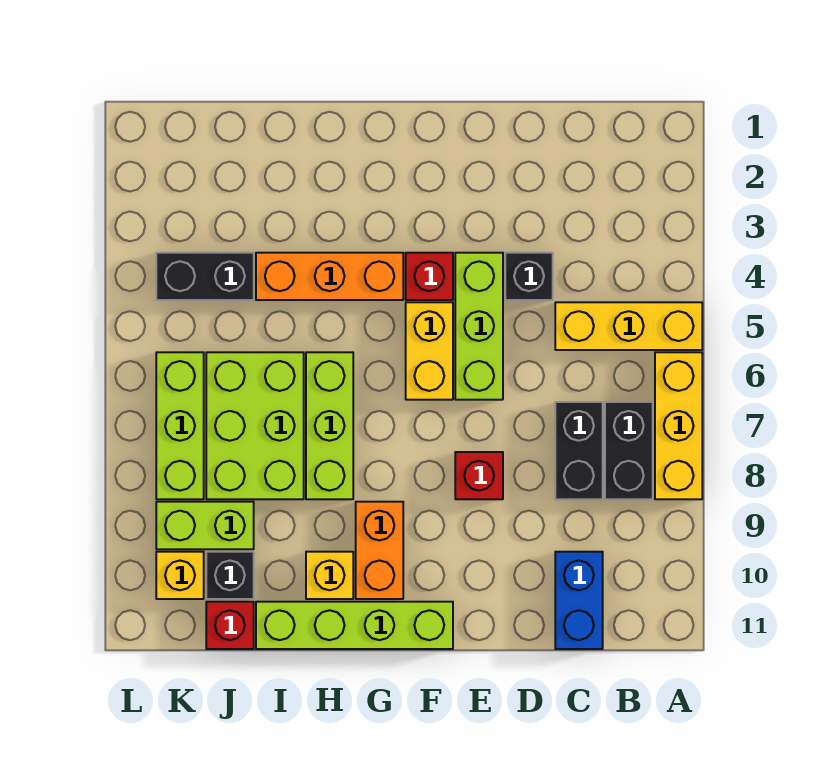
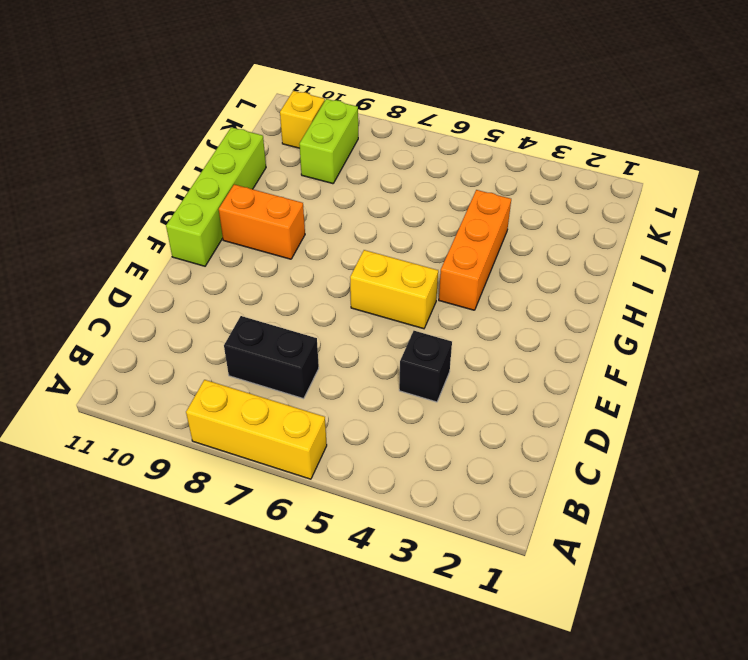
none -> yellow 1x3 brick [555,302,702,350]
none -> black 1x2 brick [605,402,653,499]
none -> blue 1x2 brick [555,552,603,649]

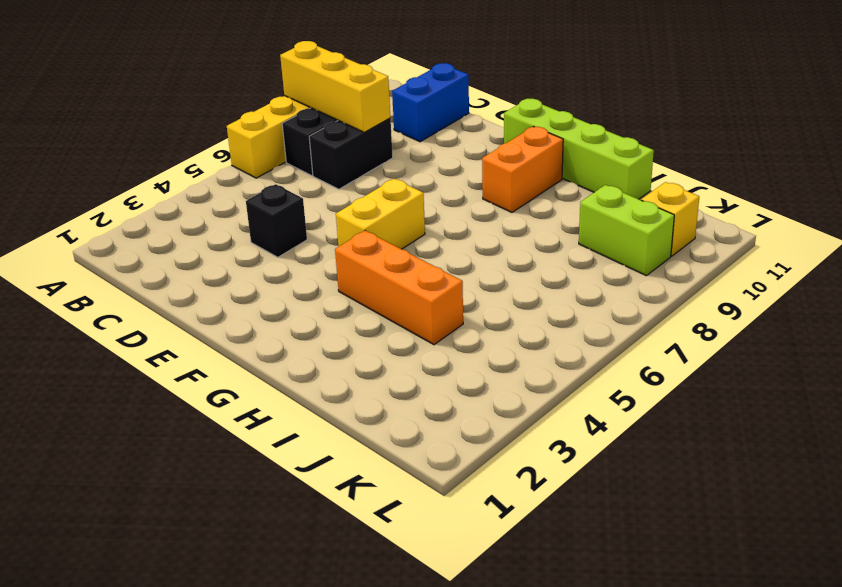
yellow 1x3 brick [280,41,390,132] -> yellow 1x3 brick moved to [555,302,702,350]
none -> lime 1x3 brick [455,253,503,400]
none -> red 1x1 brick [455,452,503,499]
none -> red 1x1 brick [406,253,453,300]

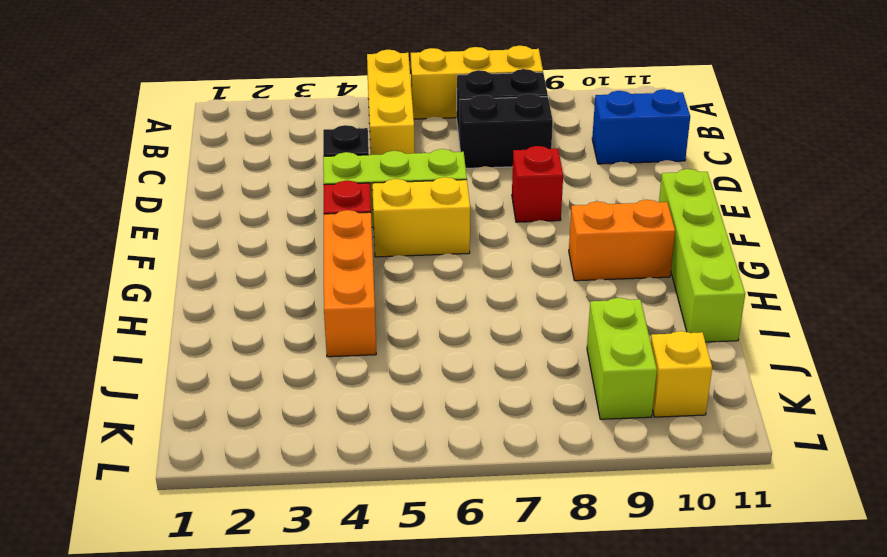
none -> lime 1x3 brick [306,352,353,499]
none -> yellow 1x1 brick [306,552,353,599]
none -> lime 2x3 brick [206,352,304,499]

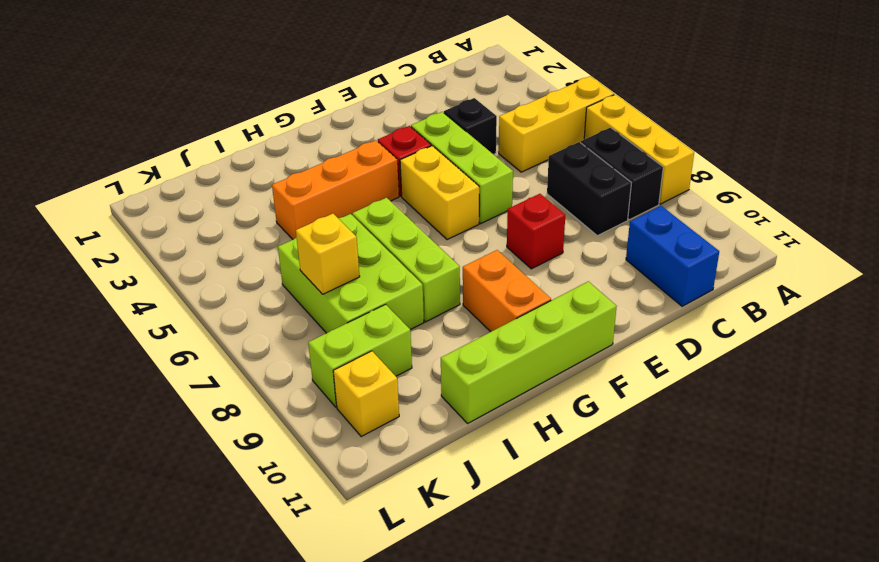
yellow 1x1 brick [296,214,360,294] -> yellow 1x1 brick moved to [306,552,353,599]
none -> black 1x2 brick [156,253,254,300]
none -> black 1x1 brick [206,552,254,599]
none -> red 1x1 brick [206,602,254,649]

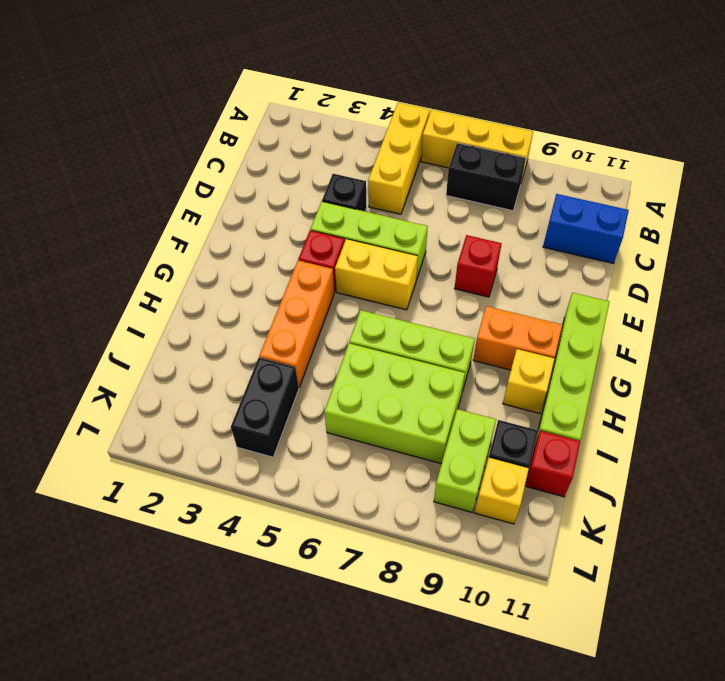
none -> black 1x2 brick [555,402,603,499]
none -> lime 1x3 brick [156,352,204,499]

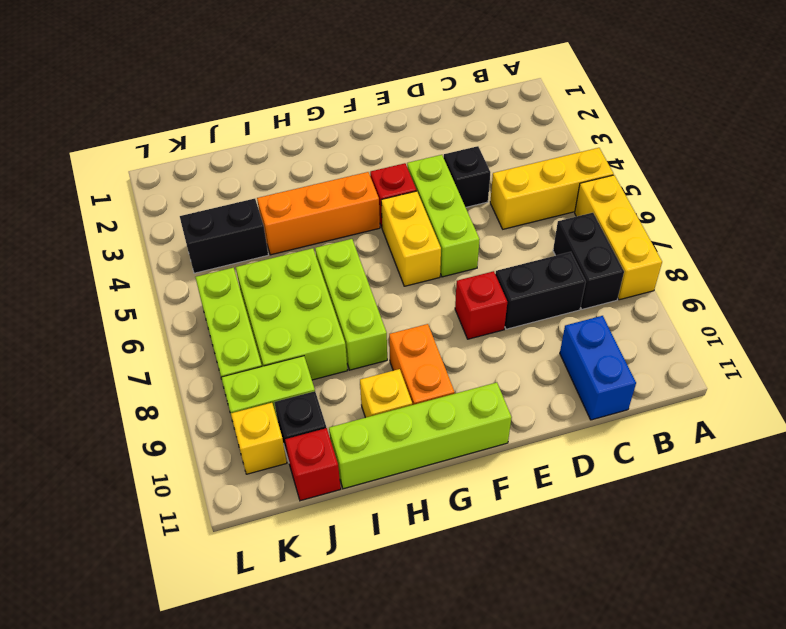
black 1x2 brick [495,252,586,329] -> black 1x2 brick turned to [555,402,603,499]

